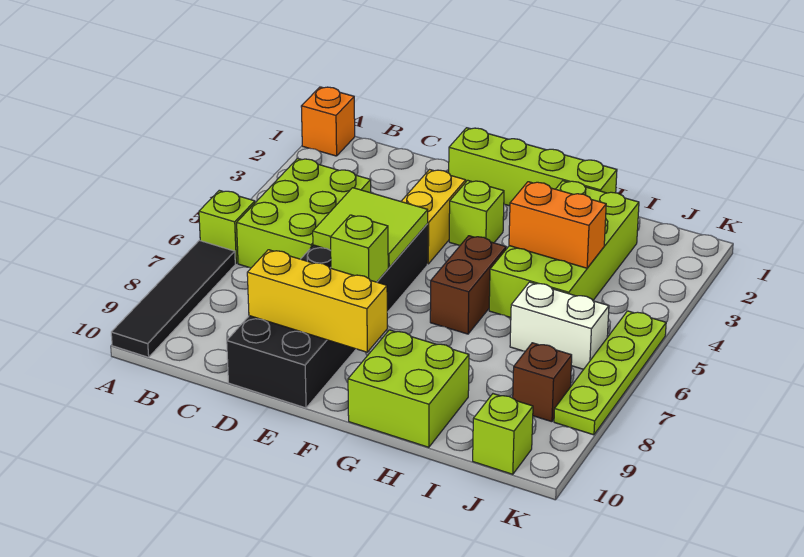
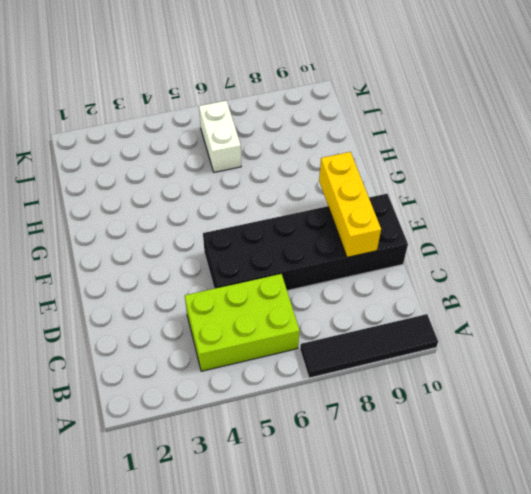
none -> orange 1x1 brick [301,87,355,156]
none -> lime 1x1 brick [199,190,255,263]
none -> lime 1x4 brick [449,128,617,206]

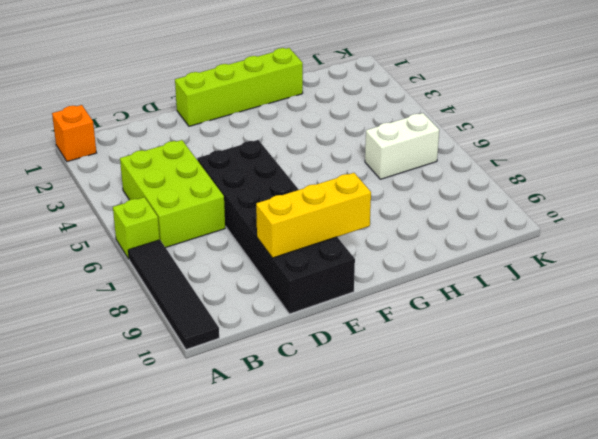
none -> yellow 1x2 brick [401,170,466,264]
none -> lime 1x1 brick [449,180,504,245]
none -> brown 1x2 brick [430,236,506,334]

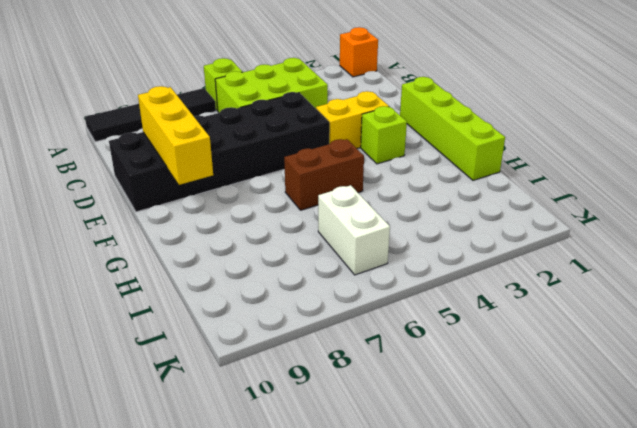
none -> lime 2x2 brick [348,330,469,447]
none -> lime 2x4 brick [489,181,639,318]
none -> brown 1x1 brick [513,343,572,422]

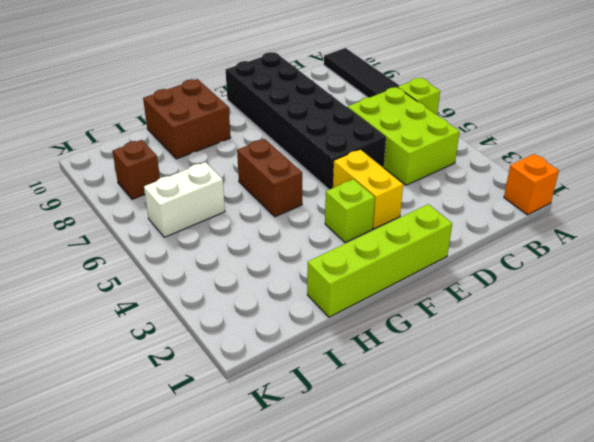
brown 2x2 brick [143,79,231,159] -> lime 2x2 brick [348,330,469,447]
none -> lime 2x4 brick [489,181,639,318]
none -> lime 1x1 brick [473,394,533,474]
none -> lime 1x4 plate [554,311,666,435]

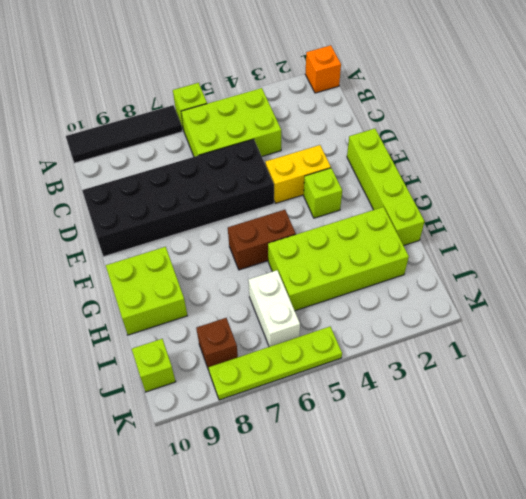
none -> lime 2x2 tile [313,188,428,268]
none -> yellow 1x3 brick [247,250,387,352]
none -> lime 1x1 brick [330,215,388,282]

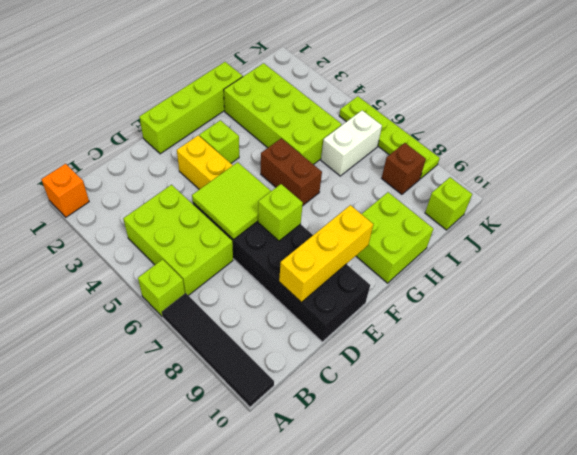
none -> orange 1x2 brick [509,182,606,268]

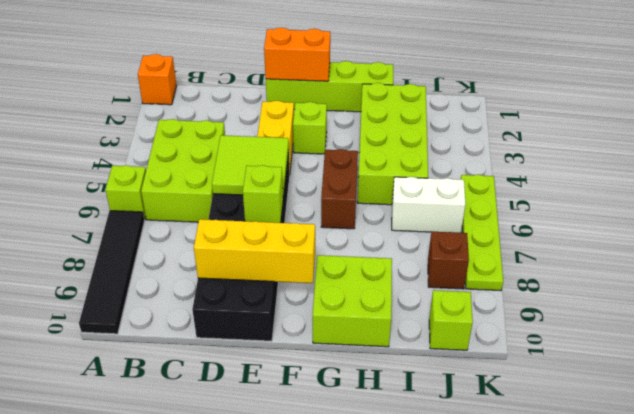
orange 1x2 brick [264,28,330,81] -> orange 1x2 brick moved to [509,182,606,268]

